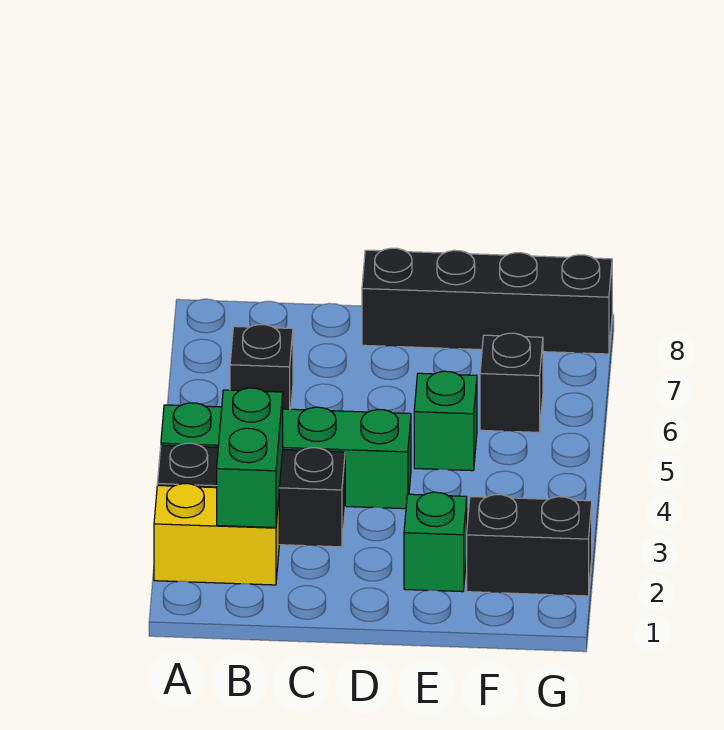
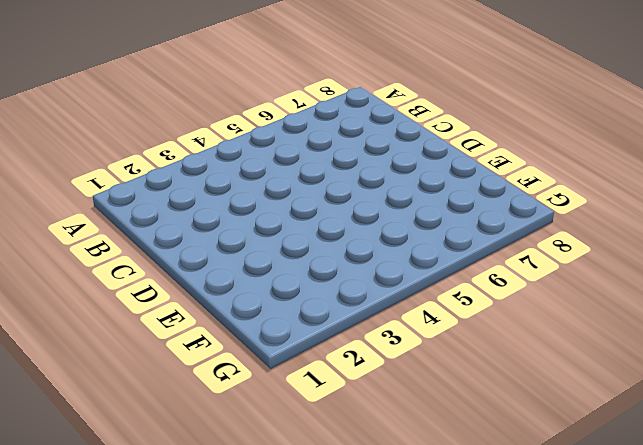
none -> yellow 1x2 brick [154,484,279,585]
none -> black 1x3 brick [157,443,345,547]

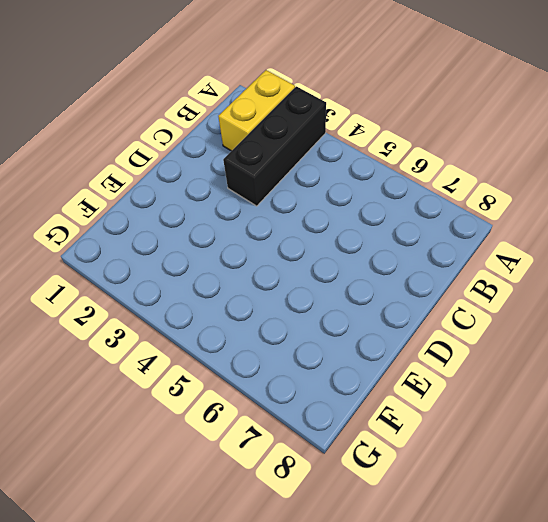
none -> green 1x4 brick [161,403,411,509]
none -> black 1x1 brick [230,325,293,409]

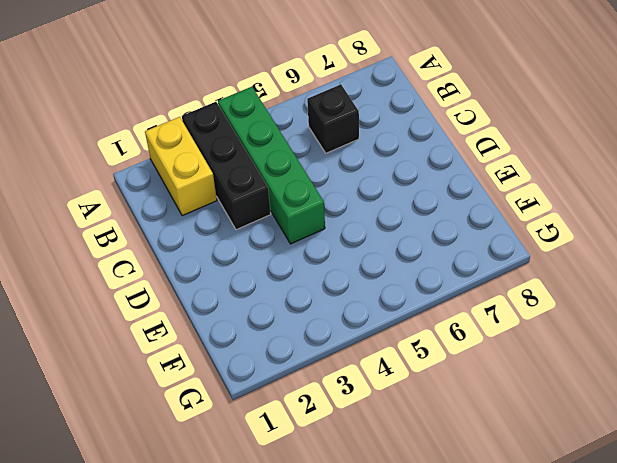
none -> black 1x4 brick [362,248,612,354]
none -> green 1x1 brick [404,492,467,592]

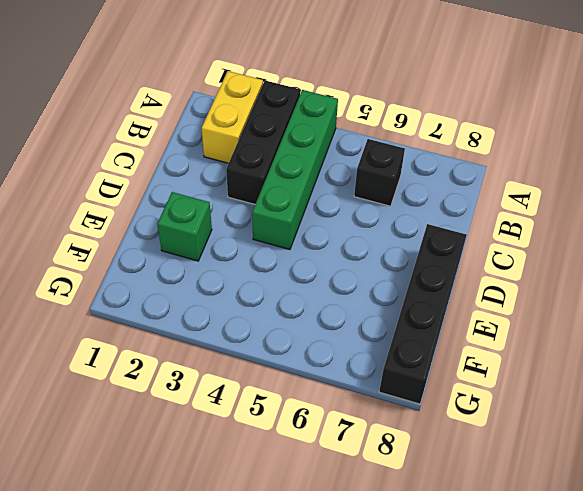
none -> green 1x1 brick [414,371,477,471]
none -> black 1x2 brick [467,495,592,596]

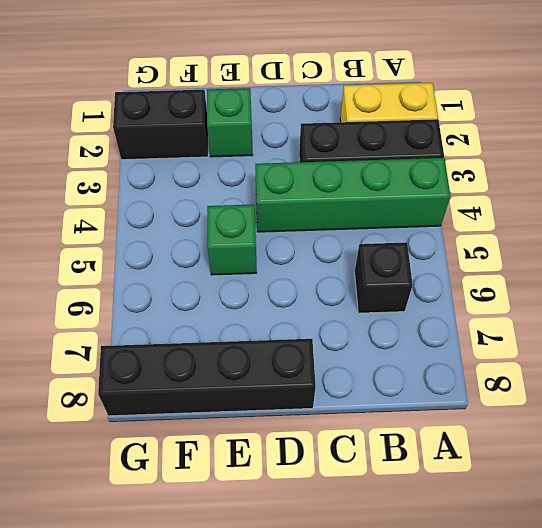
none -> black 1x1 brick [480,333,543,432]
none -> green 1x2 brick [217,388,283,528]

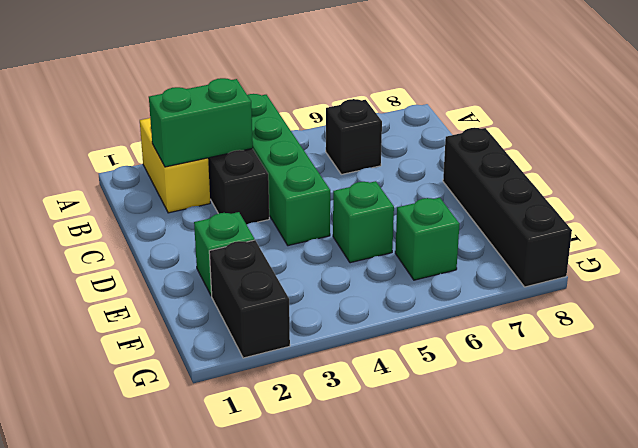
green 1x1 brick [395,197,459,280] -> black 1x1 brick [480,333,543,432]

